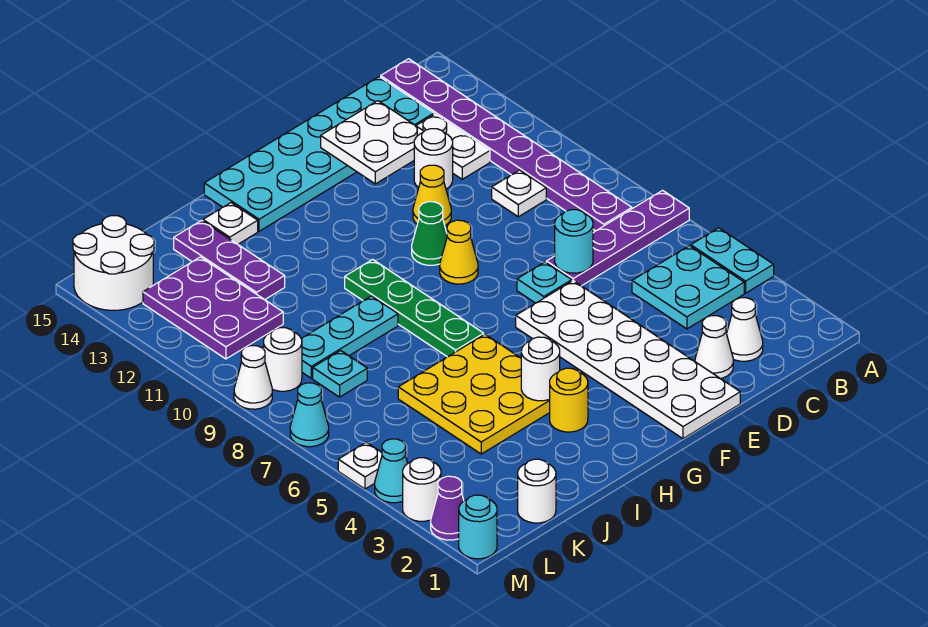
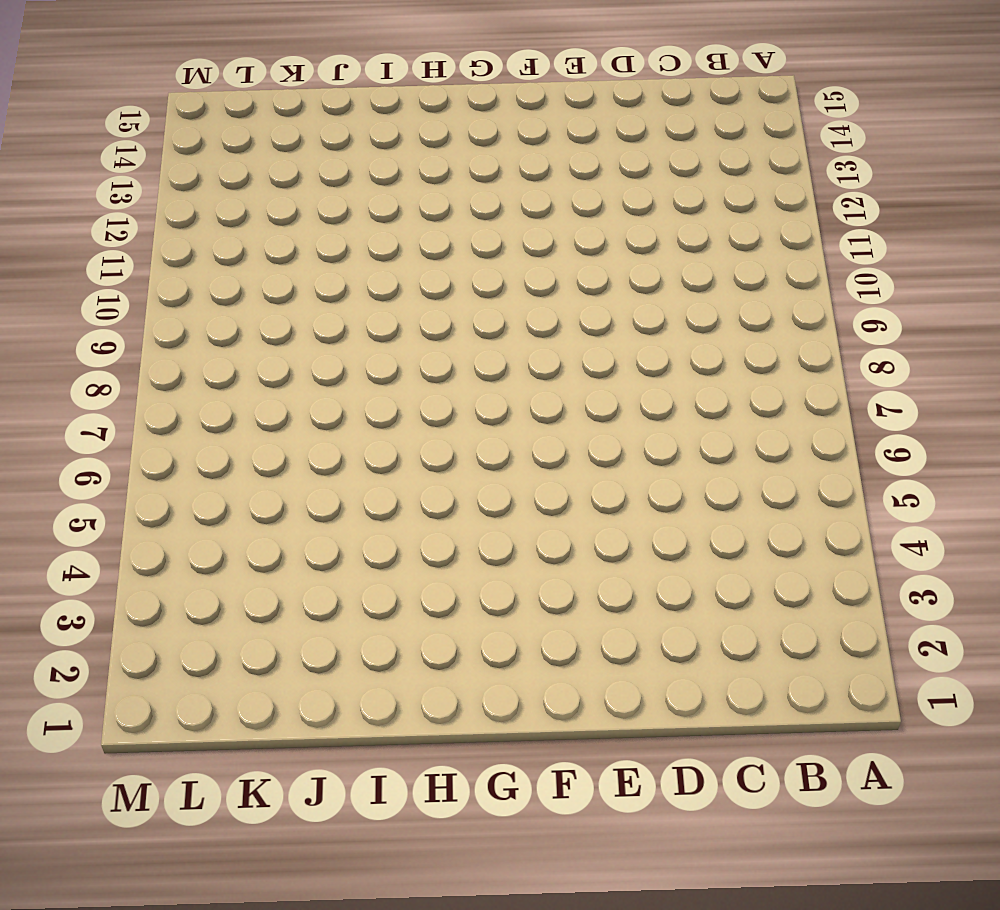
none -> cyan 1x2 plate [691,228,774,293]
none -> purple 1x4 plate [546,190,689,286]
none -> cyan 2x2 plate [632,246,744,329]
none -> purple 1x8 plate [381,59,632,231]

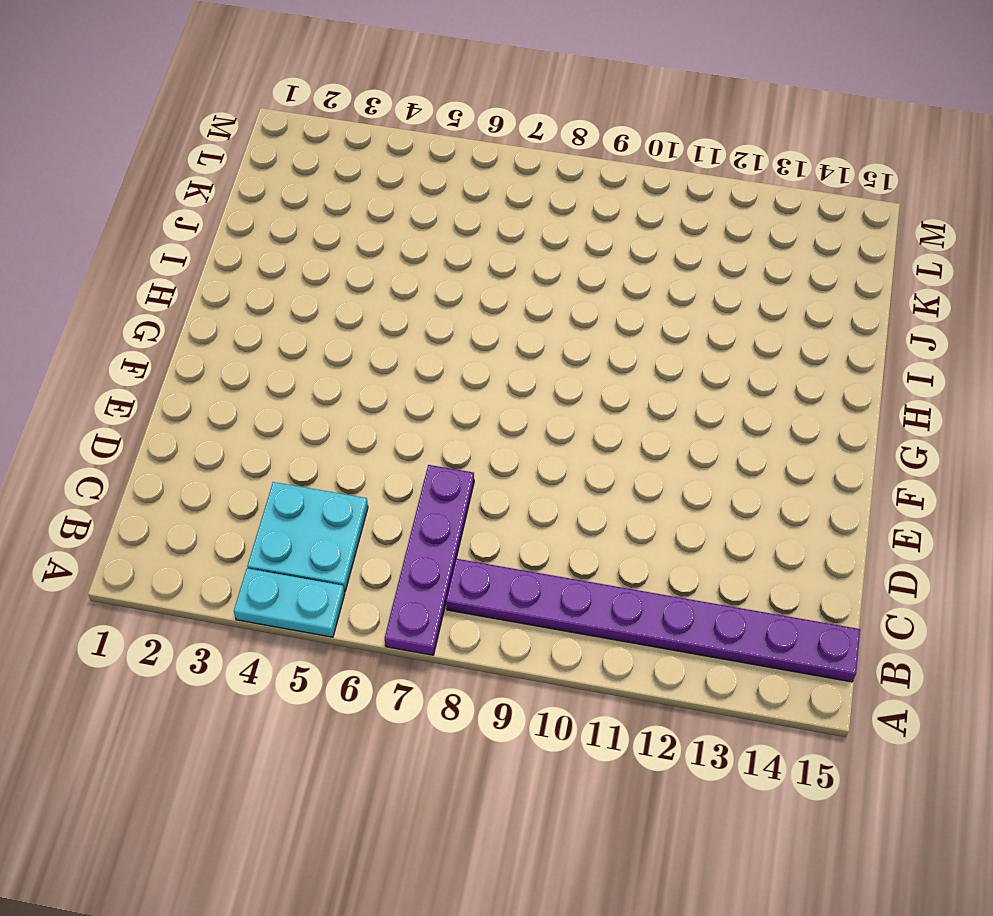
none -> white 1x1 cone [726,298,763,361]
none -> white 1x1 plate [492,170,546,217]
none -> white 1x2 plate [416,114,490,179]
none -> cyan 2x6 plate [204,77,434,231]

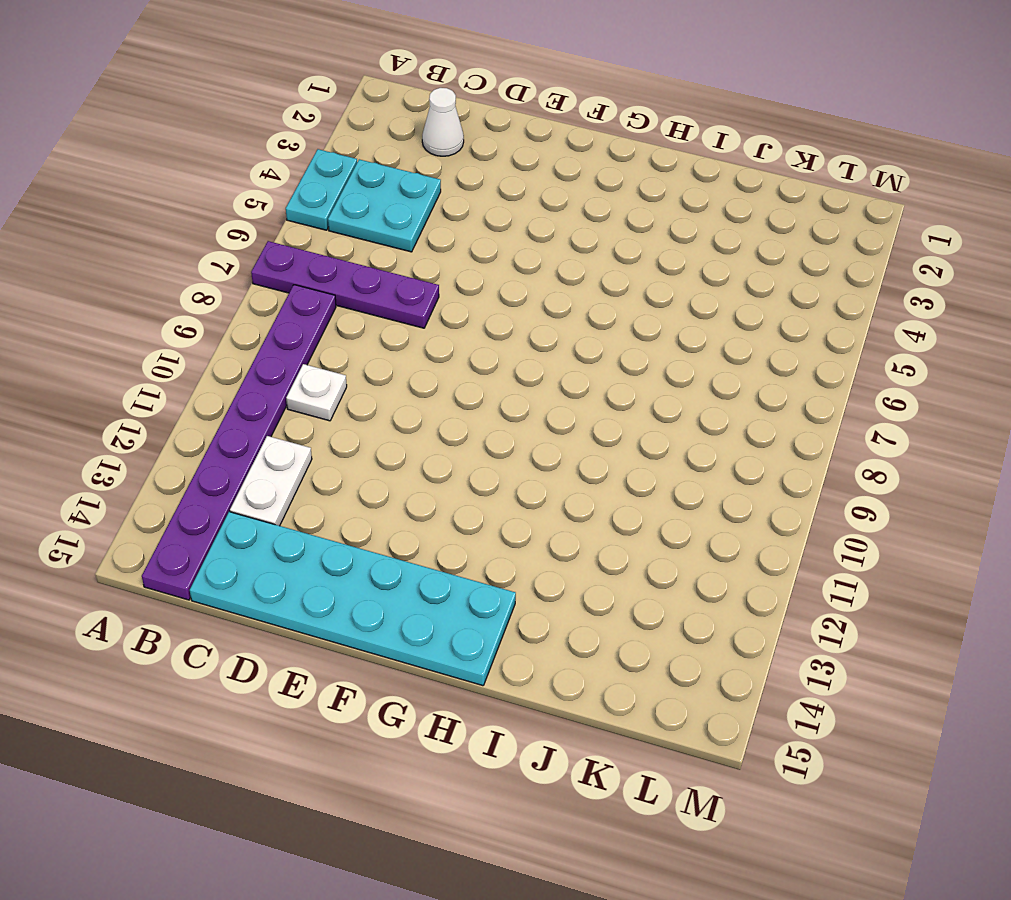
none -> white 1x1 cone [695,316,733,379]
none -> white 1x1 round brick [414,129,453,189]
none -> white 2x6 plate [516,281,740,439]
none -> cyan 1x1 plate [517,262,572,303]

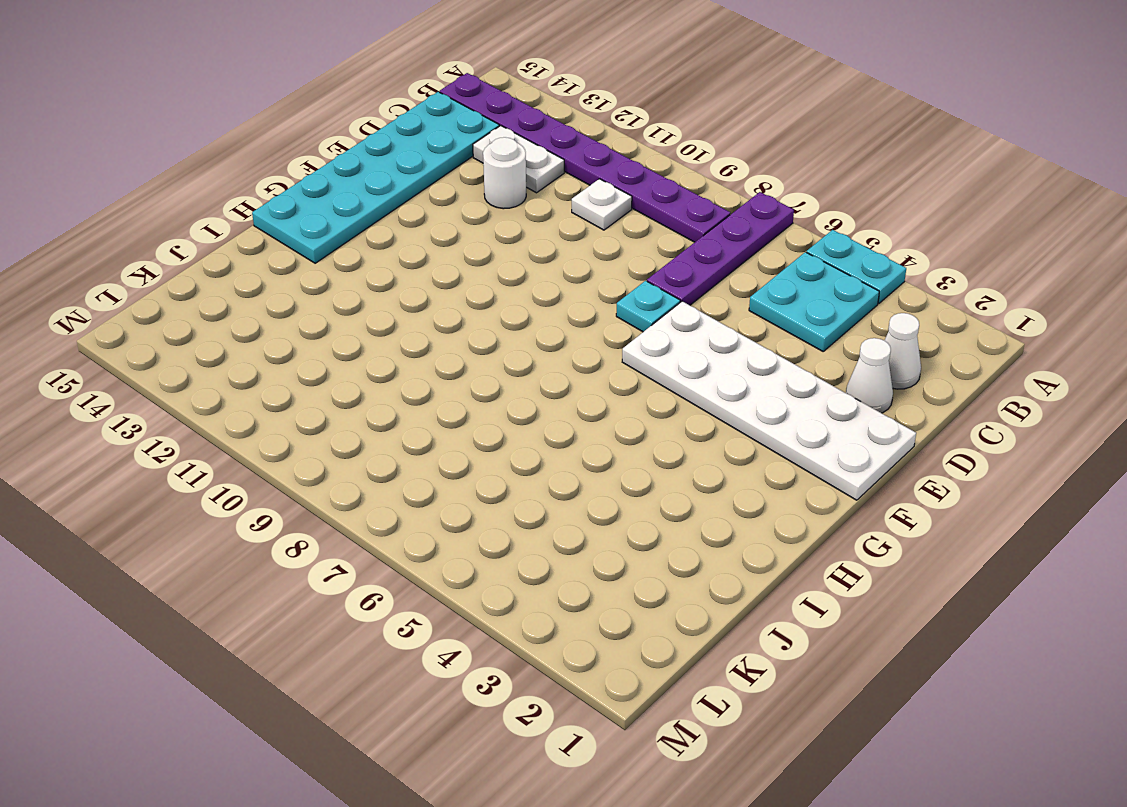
none -> yellow 1x1 cone [413,165,451,226]
none -> yellow 1x1 cone [440,220,478,284]
none -> green 1x1 cone [412,202,447,265]
none -> yellow 1x1 round brick [550,368,588,432]

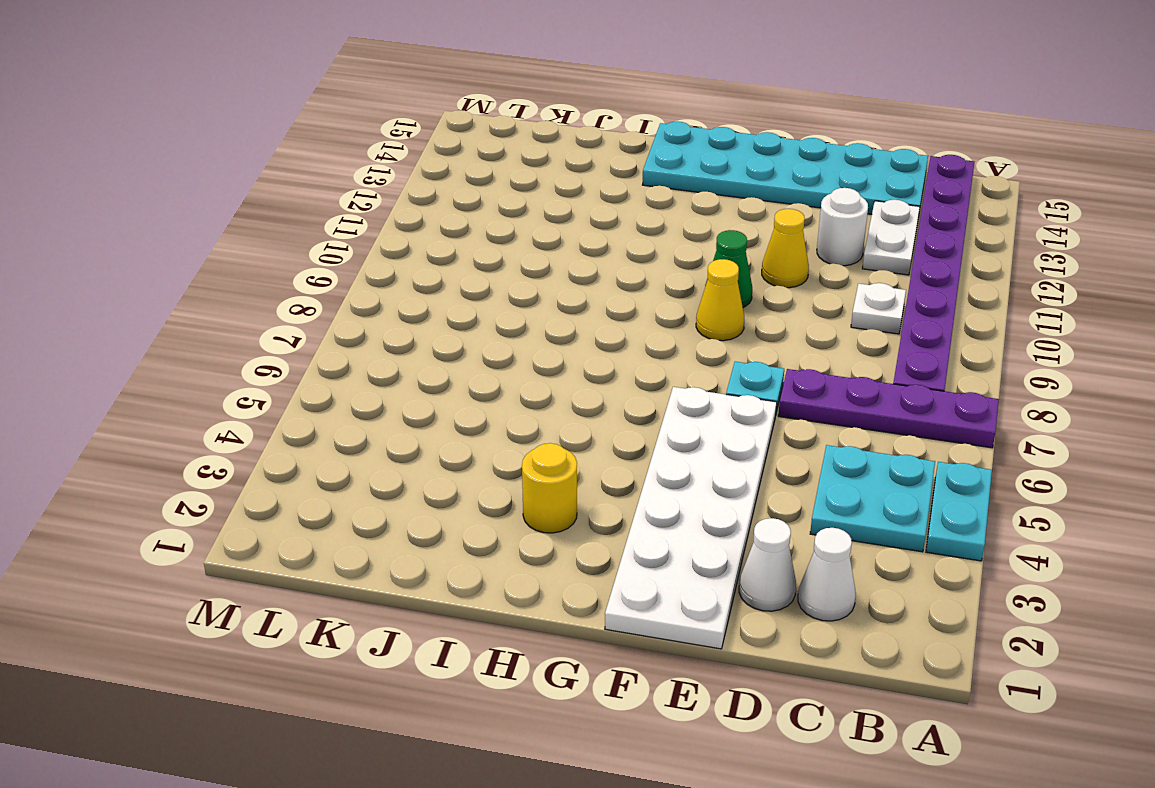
none -> yellow 3x3 plate [398,334,550,454]
none -> green 1x4 plate [345,259,484,357]
none -> cyan 1x3 plate [302,296,398,378]
none -> white 1x1 plate [203,203,258,244]

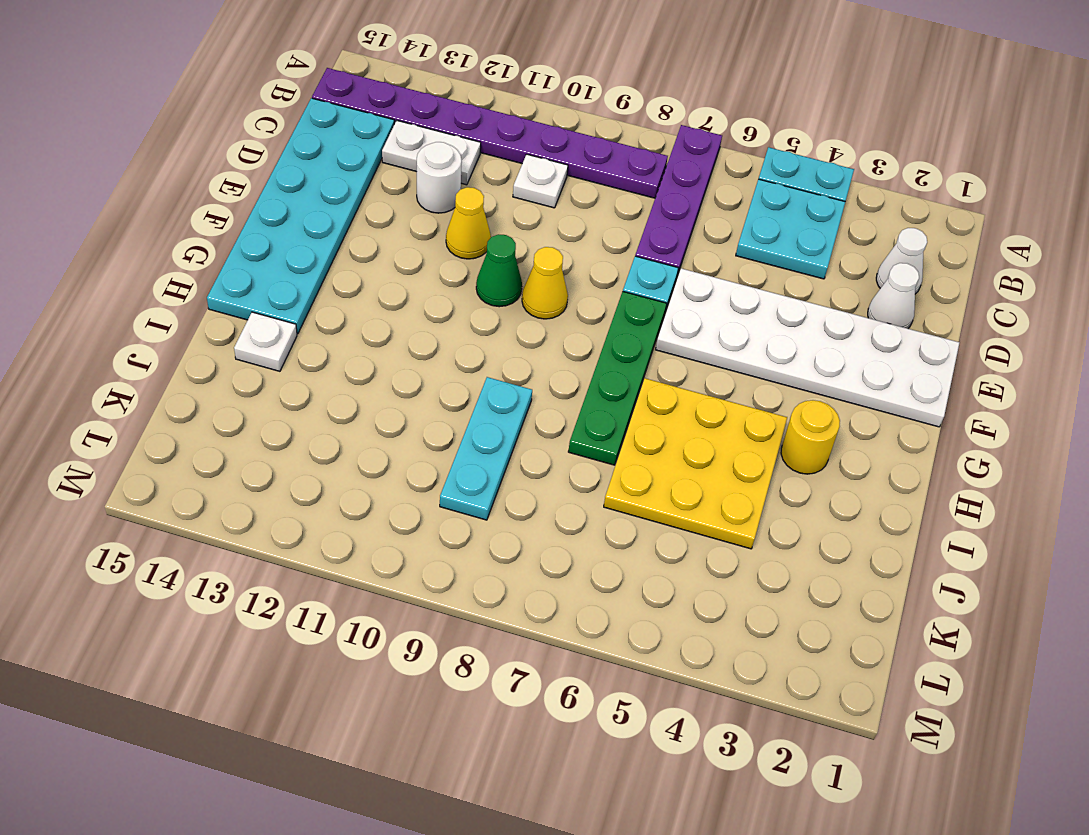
green 1x4 plate [568,292,667,465] -> green 1x4 plate turned to [345,259,484,357]
none -> purple 1x3 plate [174,220,285,300]
none -> white 1x1 round brick [518,459,556,523]
none -> cyan 1x1 plate [313,351,367,397]
none -> purple 2x3 plate [143,257,283,359]

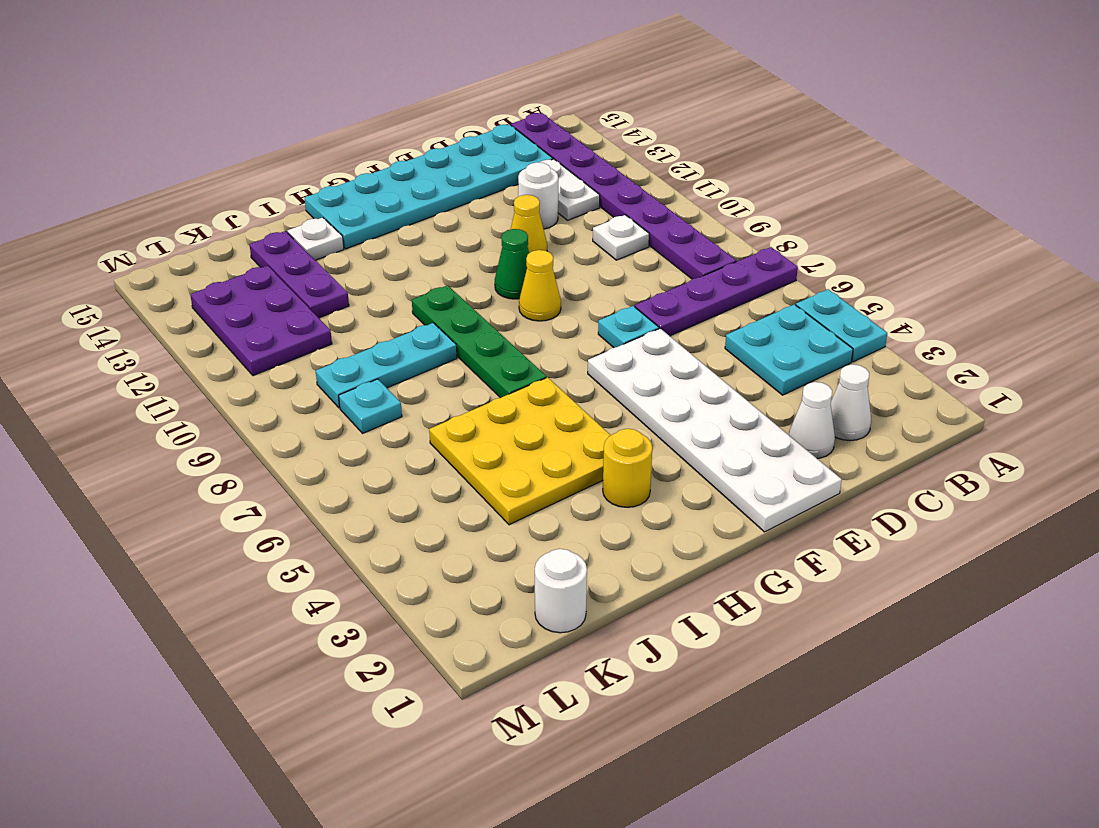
none -> white 1x1 round brick [264,328,302,391]
none -> white 2x2 round brick [73,216,154,310]
none -> cyan 1x1 round brick [459,495,497,559]
none -> purple 1x1 cone [431,476,464,540]

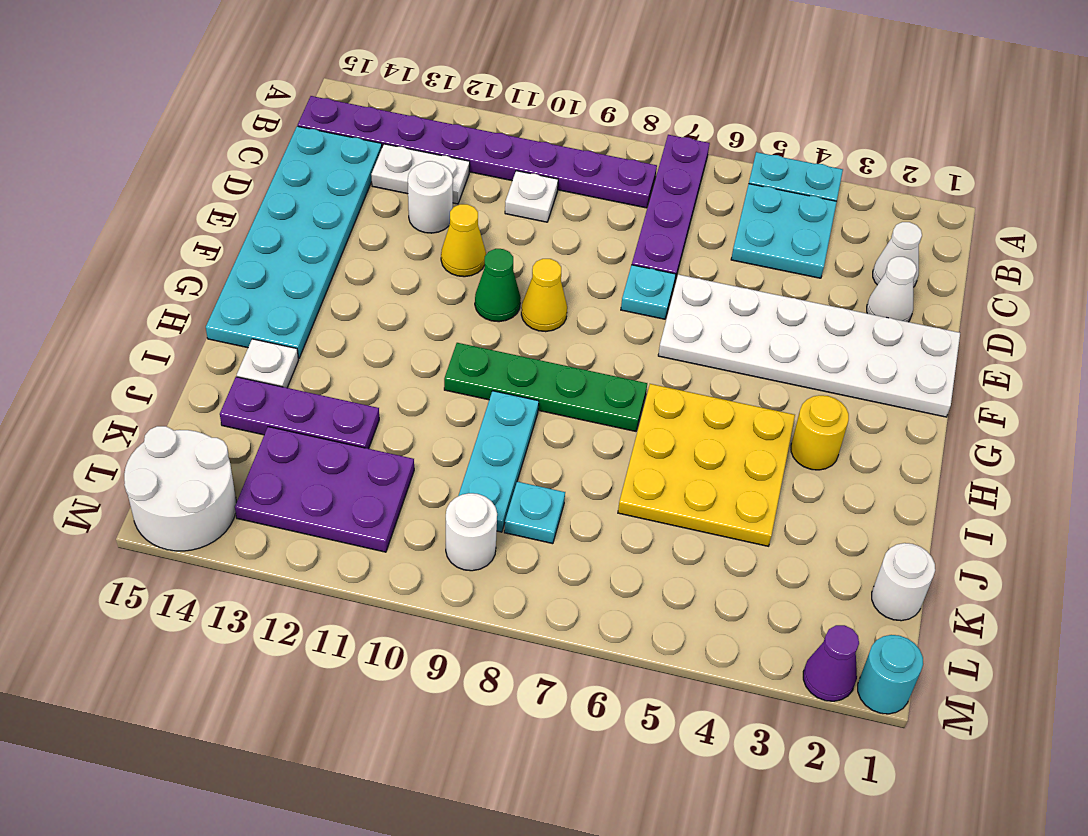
none -> white 1x1 round brick [403,458,441,521]
none -> cyan 1x1 cone [375,439,408,503]
none -> white 1x1 plate [338,442,382,489]
none -> cyan 1x1 cone [290,383,329,447]

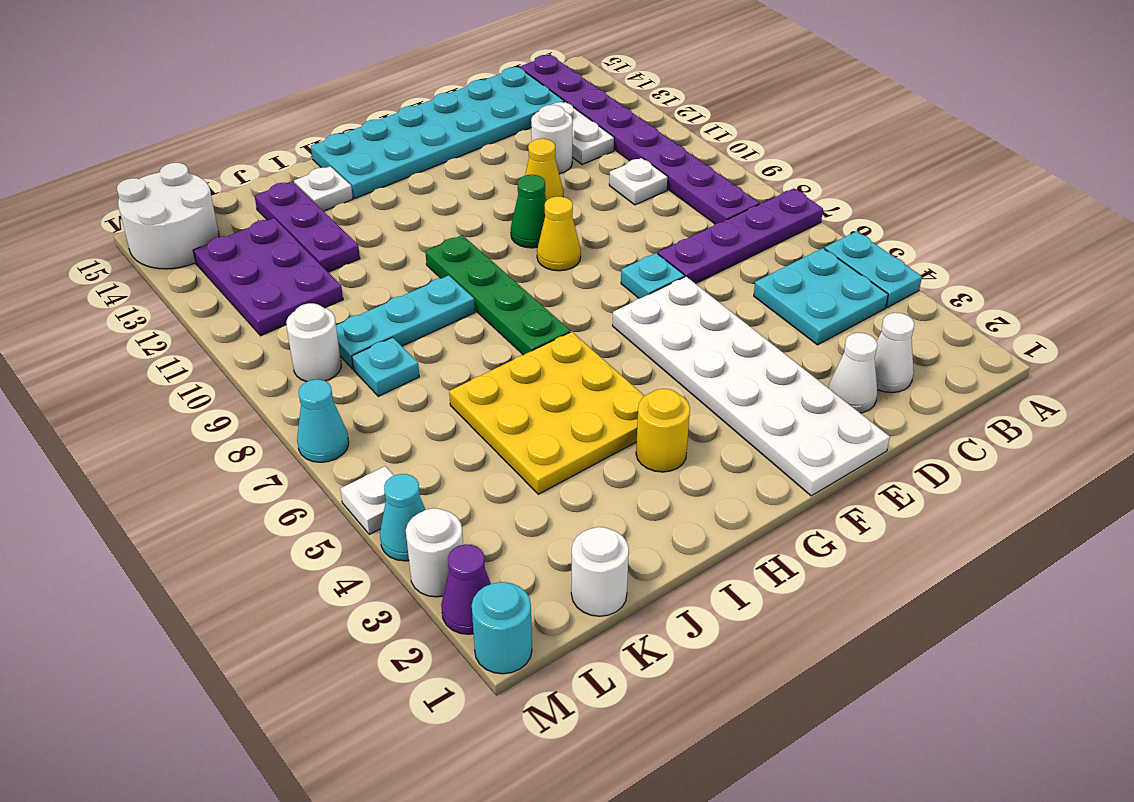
none -> white 1x1 cone [234,346,272,409]
none -> cyan 1x1 round brick [555,210,593,273]
none -> white 2x2 plate [321,101,424,184]
none -> white 1x1 round brick [521,337,560,401]

